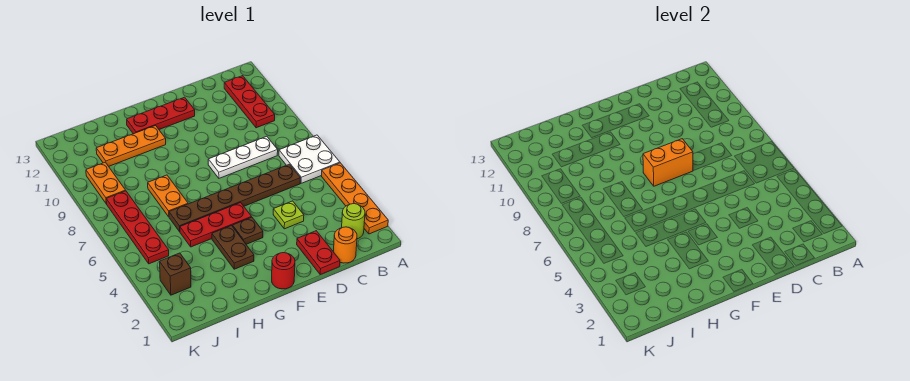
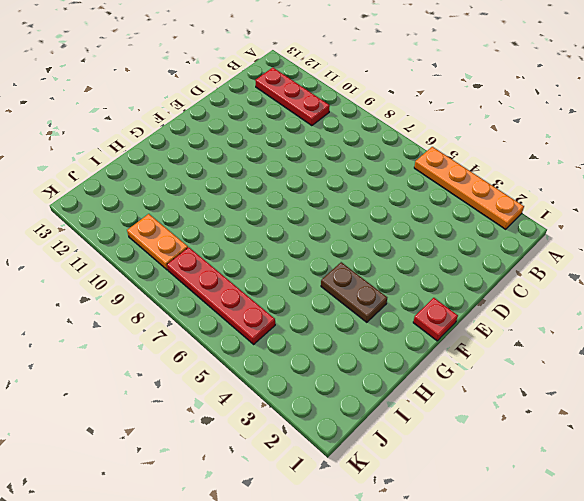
red 1x1 plate [413,298,458,341] -> red 1x1 round brick [272,253,295,289]
none -> white 2x2 plate [279,135,340,183]
none -> lime 1x1 round brick [342,204,365,239]
none -> orange 1x1 round brick [333,227,357,263]

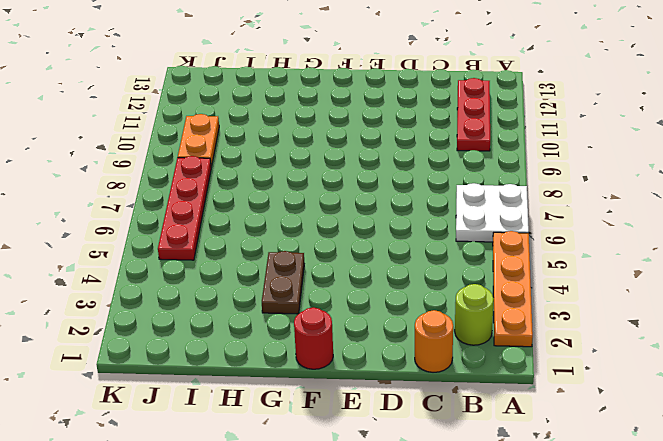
none -> brown 1x6 plate [169,164,300,232]
none -> white 1x3 plate [208,136,278,178]
none -> red 1x2 plate [297,231,340,275]

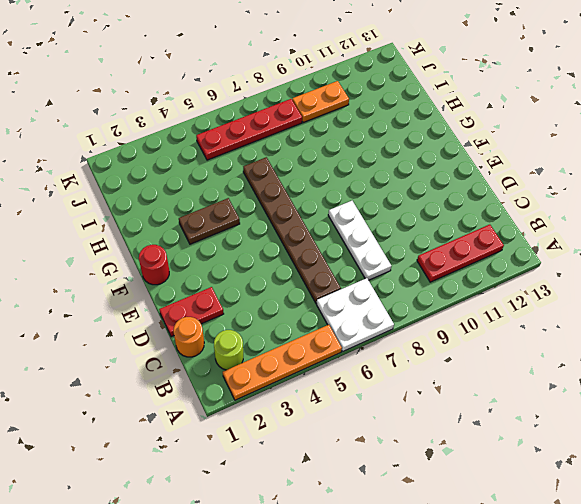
none -> lime 1x1 plate [273,201,304,229]
none -> red 1x3 plate [127,97,195,134]
none -> brown 1x1 plate [233,217,263,244]

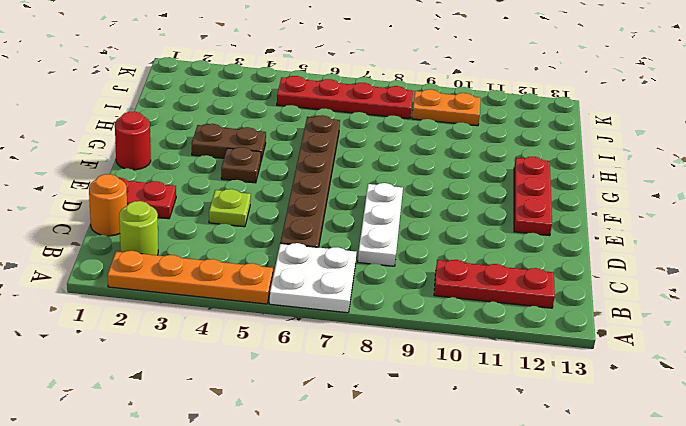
none -> red 1x3 plate [180,203,251,247]
none -> orange 1x3 plate [96,126,166,166]
none -> orange 1x2 plate [148,175,188,217]

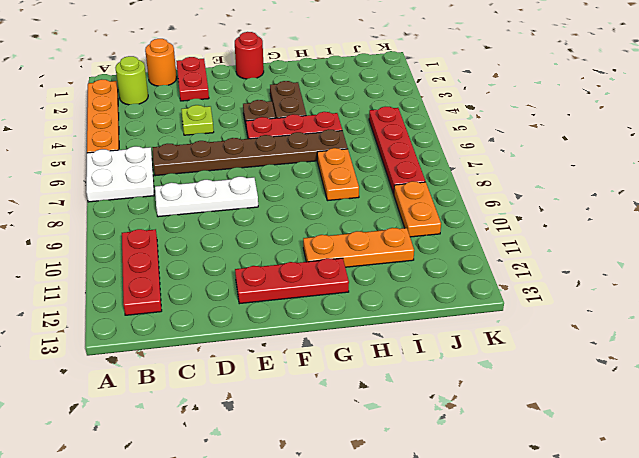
none -> brown 1x1 brick [160,253,191,295]
none -> orange 1x2 brick [643,139,693,186]

